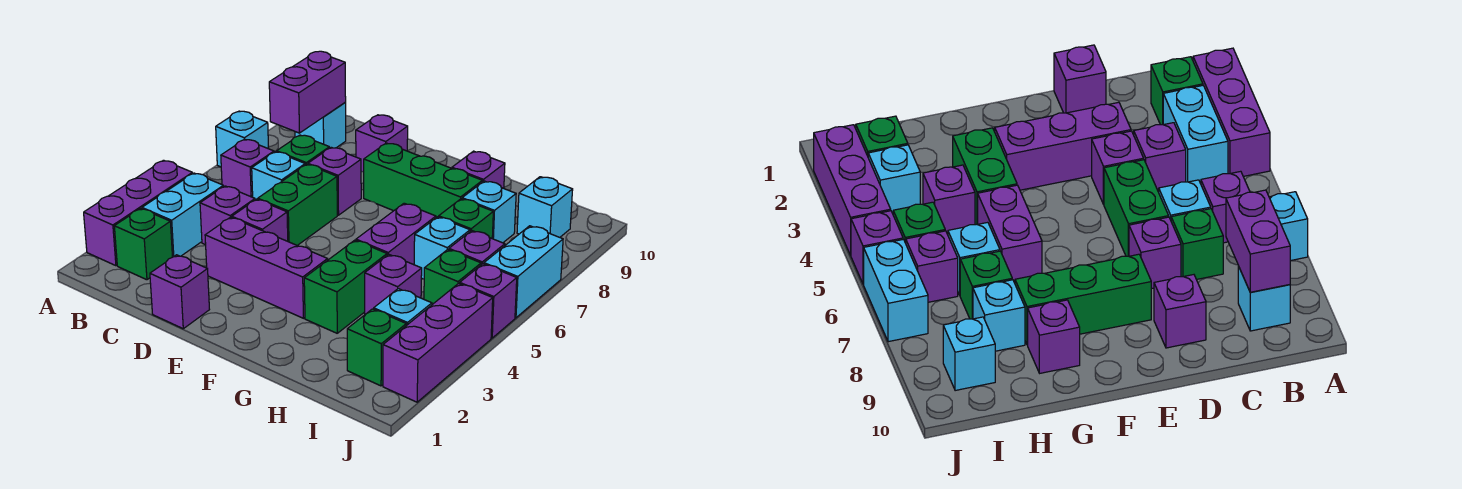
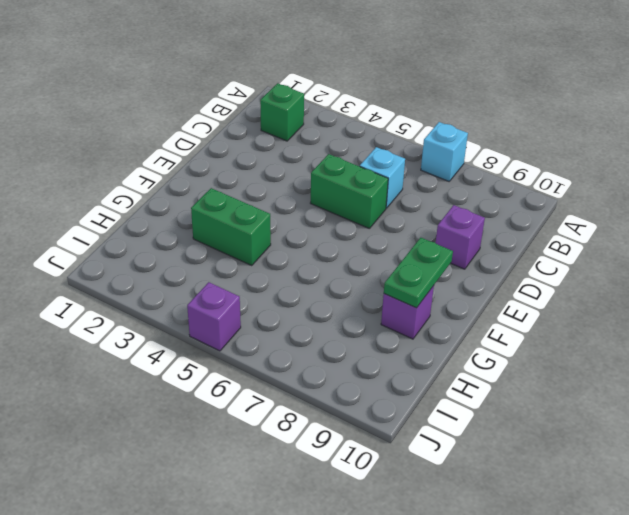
green 1x2 plate [384,238,453,308] -> none
none -> purple 1x3 brick [84,160,192,266]
none -> cyan 1x2 brick [142,173,223,257]
none -> purple 1x1 brick [221,139,274,197]
none -> cyan 1x1 brick [295,103,346,148]

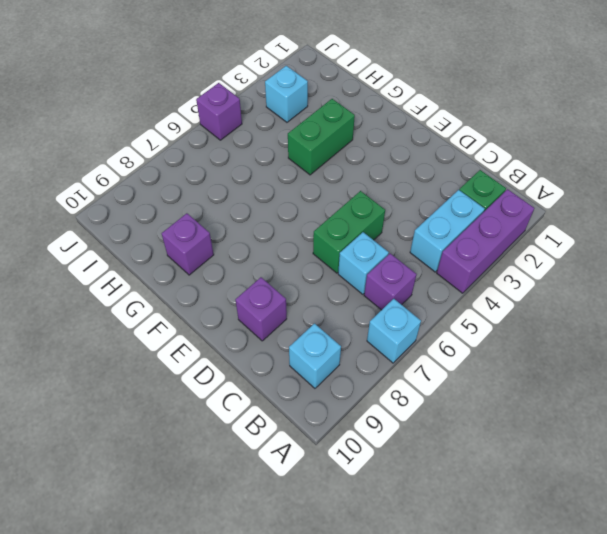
none -> purple 1x1 brick [200,186,255,245]
none -> green 1x1 brick [277,135,329,165]
none -> purple 1x1 brick [150,255,209,329]
none -> purple 1x3 brick [205,217,328,318]

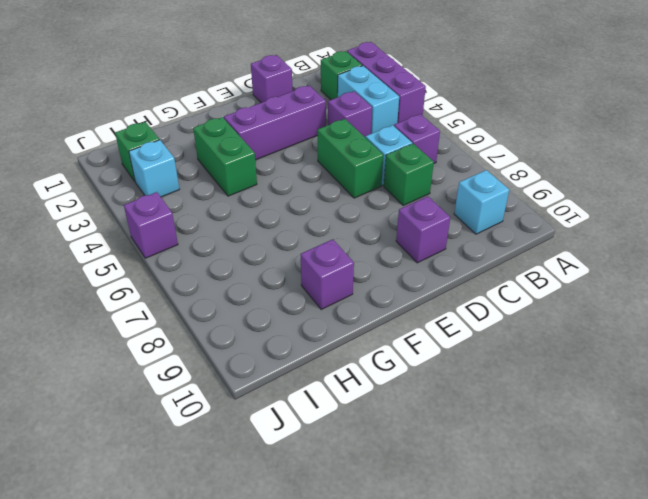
none -> cyan 1x1 brick [216,111,269,167]
none -> purple 1x1 brick [232,199,288,241]
none -> purple 1x1 brick [308,147,361,215]
none -> green 1x3 brick [364,143,482,218]

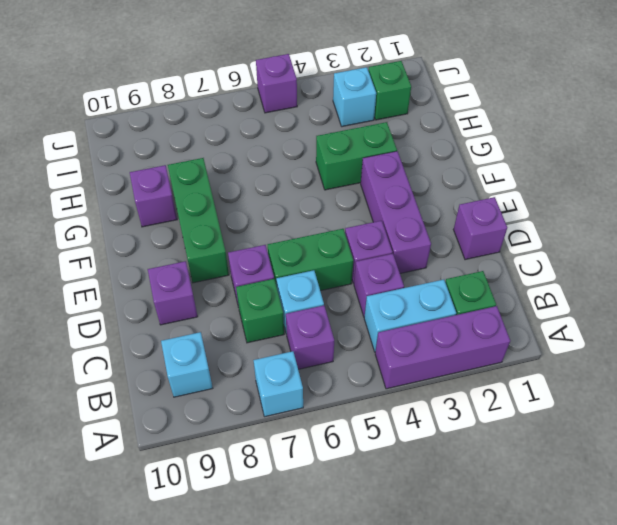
none -> purple 1x2 brick [356,203,436,265]
none -> purple 1x1 brick [365,254,422,314]
none -> cyan 1x1 brick [414,217,470,279]
none -> green 1x1 brick [439,199,493,238]

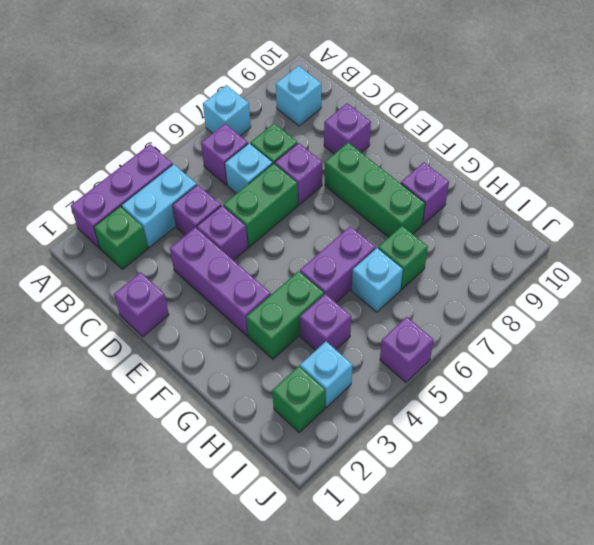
none -> cyan 1x1 brick [462,181,516,243]
none -> green 1x1 brick [424,249,481,304]
none -> purple 1x1 brick [449,231,505,265]
none -> cyan 1x1 brick [517,177,573,237]

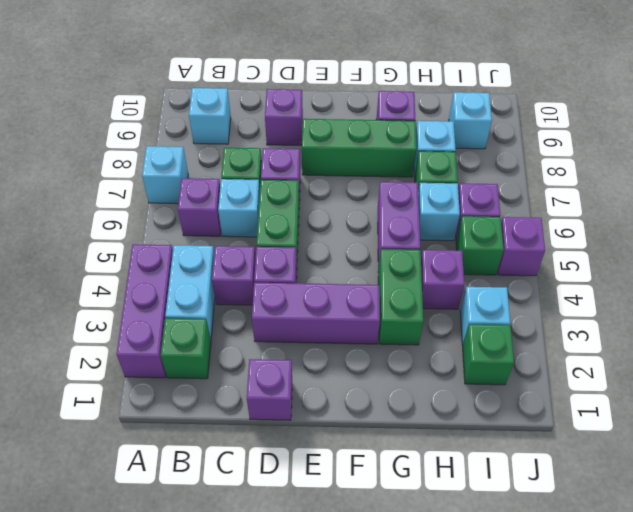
none -> purple 1x3 brick [383,283,493,402]
none -> cyan 1x2 brick [484,226,563,318]
none -> purple 1x2 brick [269,51,346,133]

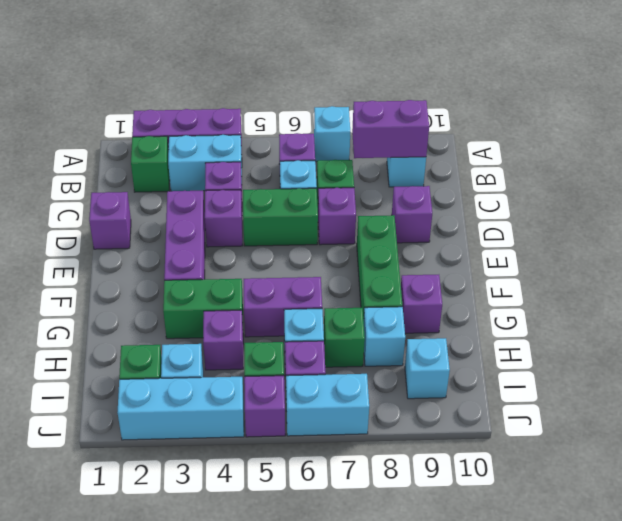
cyan 1x3 brick [117,377,244,440] -> purple 1x3 brick [383,283,493,402]

